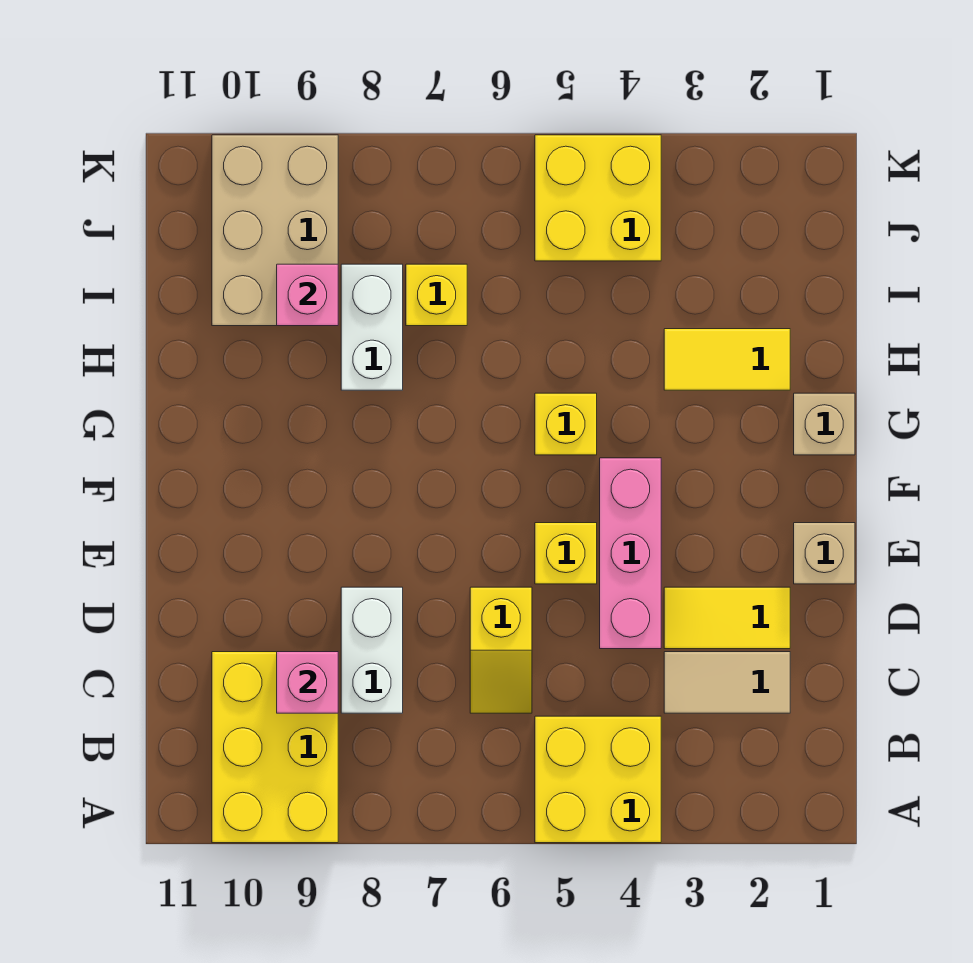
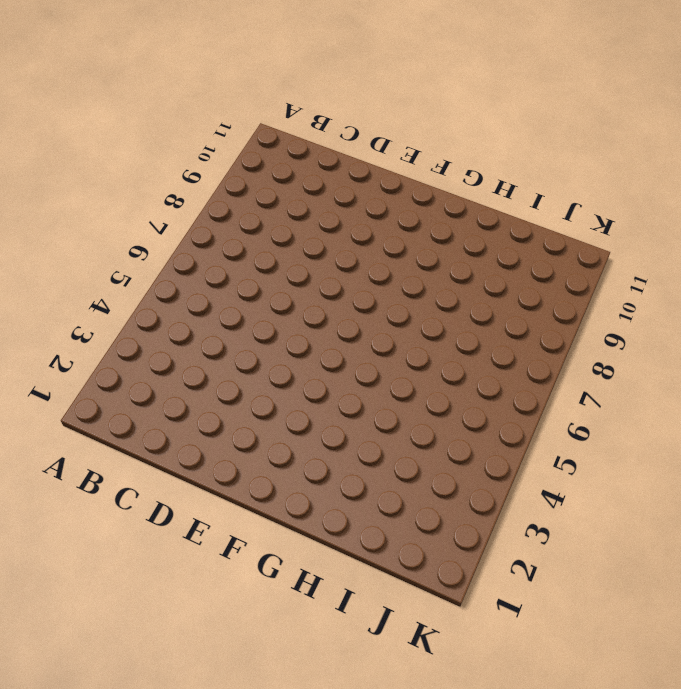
none -> yellow 2x2 brick [535,716,661,843]
none -> yellow 2x3 brick [212,652,338,843]
none -> tan 1x2 tile [664,652,790,713]

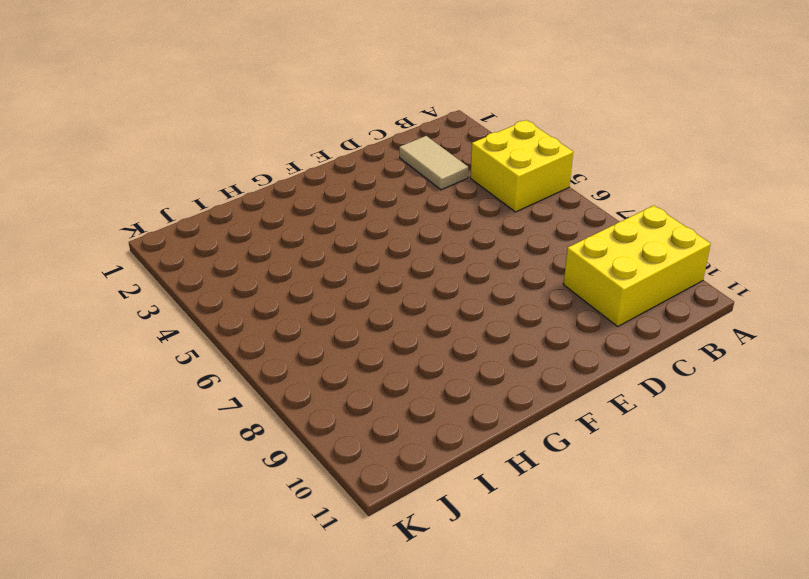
none -> yellow 1x2 slope [470,587,532,713]
none -> white 1x2 brick [341,587,403,713]
none -> yellow 1x2 tile [664,587,790,649]

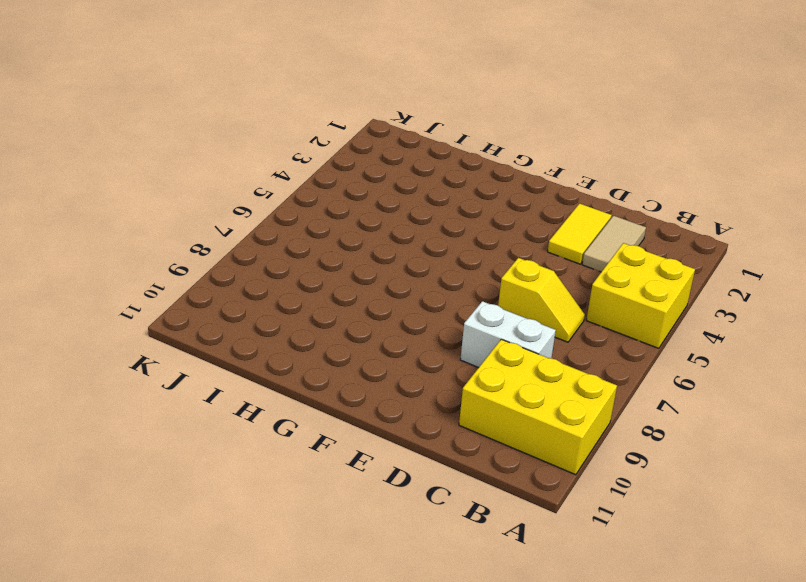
none -> pink 1x3 brick [600,458,661,649]
none -> tan 1x1 brick [794,523,855,584]
none -> yellow 1x1 brick [535,523,597,584]

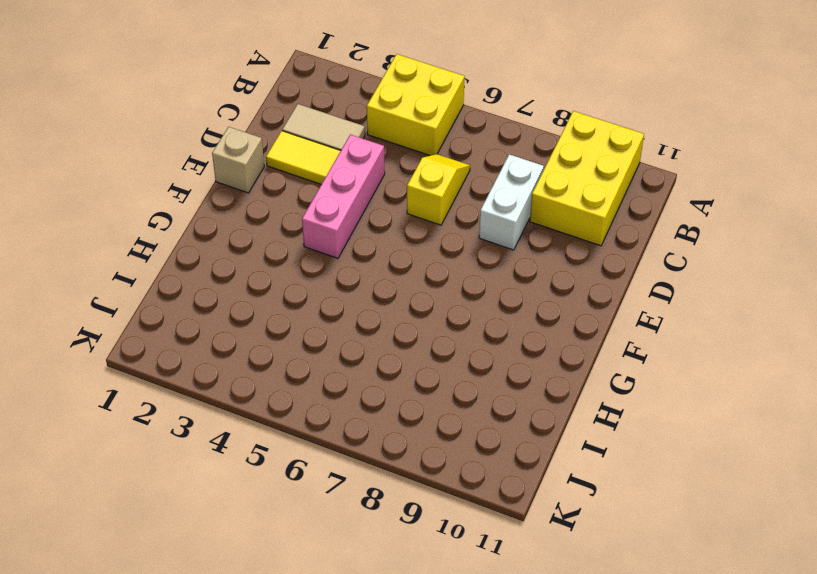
none -> yellow 1x1 brick [535,523,597,584]
none -> tan 1x1 brick [794,393,855,455]
none -> yellow 1x1 brick [535,393,597,455]

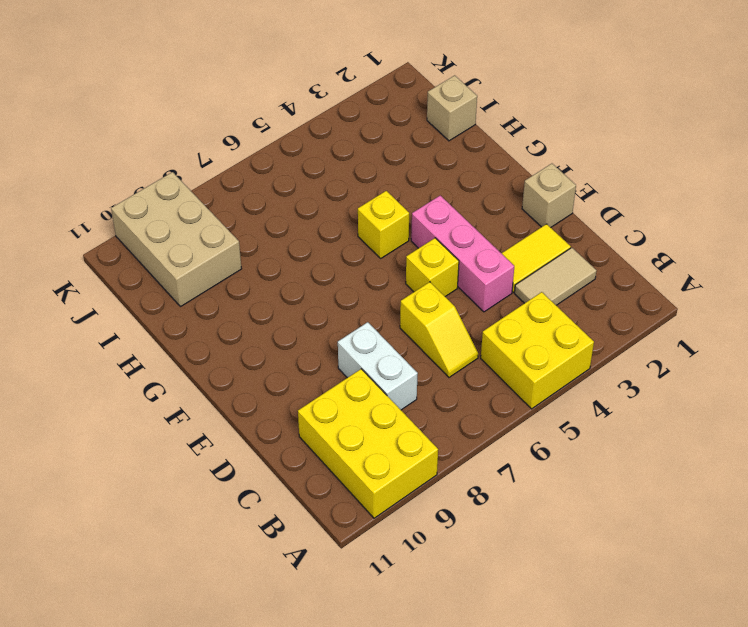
tan 1x1 brick [427,75,477,141] -> tan 1x1 brick moved to [794,393,855,455]
none -> yellow 1x2 tile [664,329,790,390]
none -> white 1x2 brick [341,264,403,390]
none -> yellow 1x1 brick [406,264,467,326]

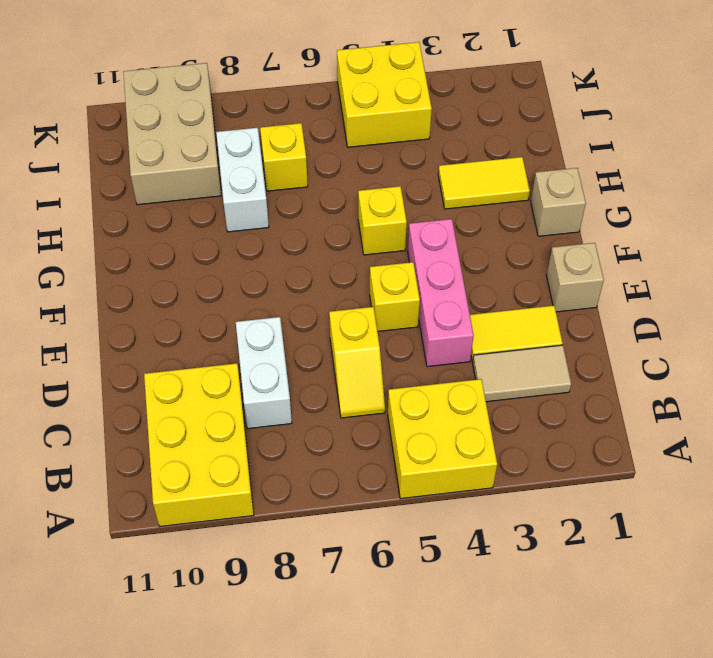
none -> pink 1x1 brick [277,652,338,713]
none -> pink 1x1 brick [277,264,338,326]

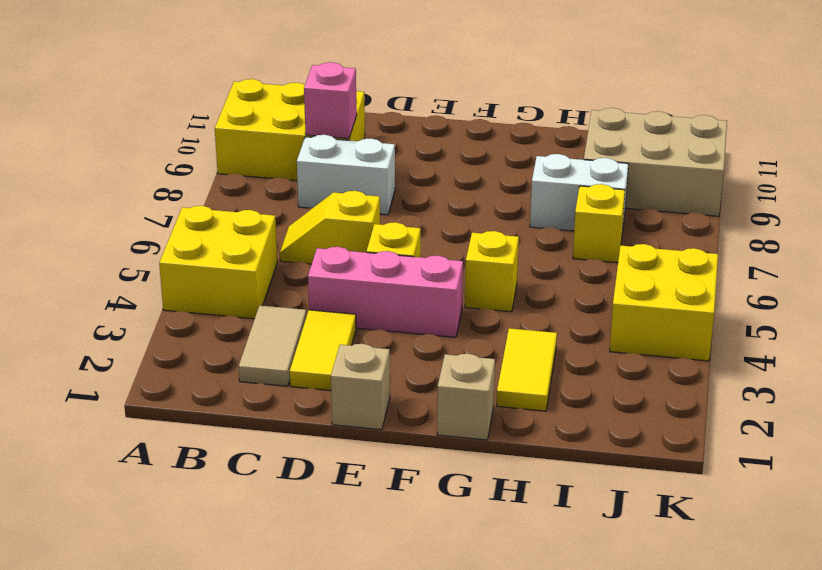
none -> pink 1x1 brick [277,264,338,326]

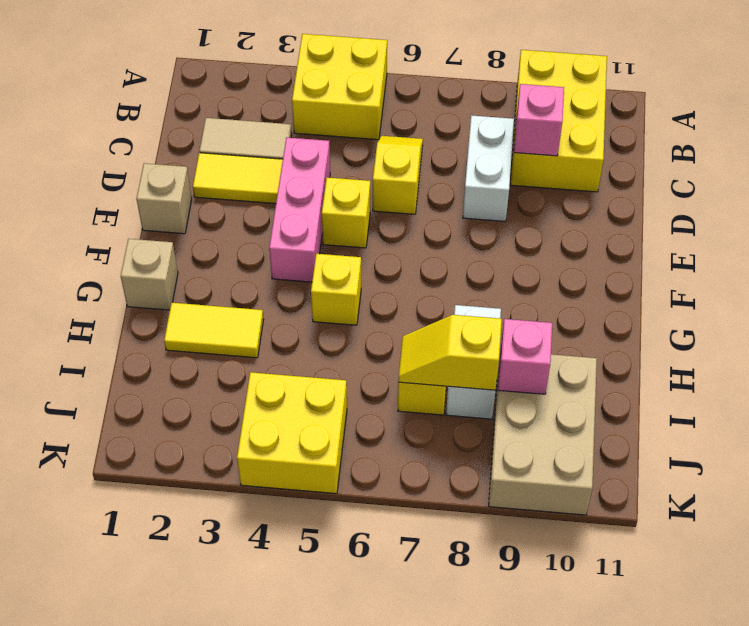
yellow 1x2 slope [398,315,502,390] -> none

